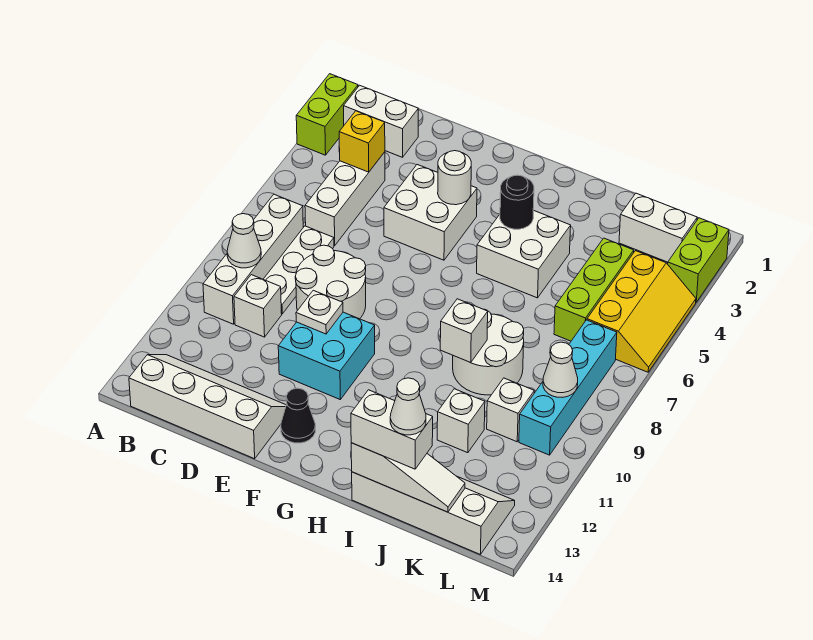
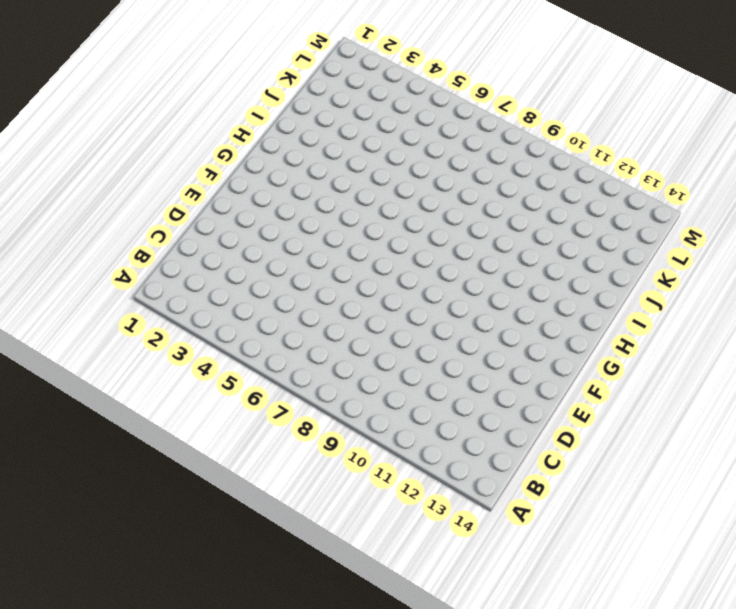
none -> lime 1x2 brick [296,74,358,155]
none -> white 1x2 brick [344,85,418,157]
none -> white 1x4 brick [203,194,303,324]
none -> white 2x4 slope [129,355,286,459]

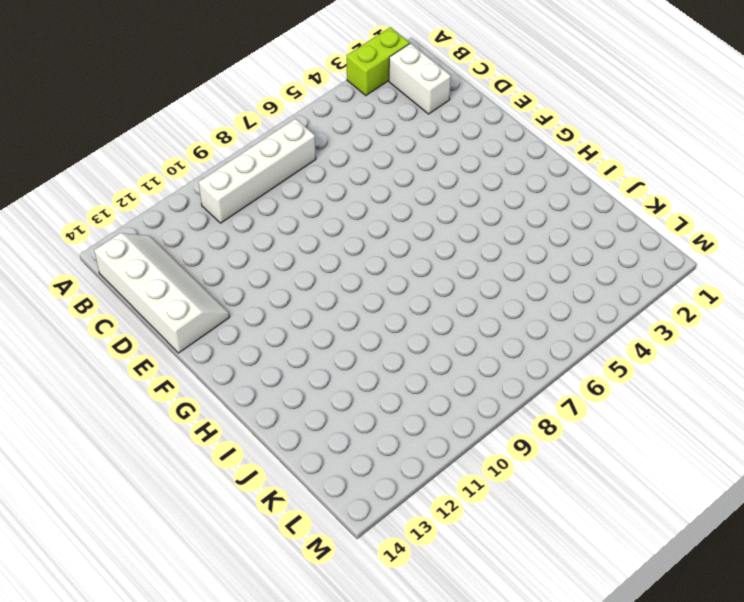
none -> white 1x3 brick [305,152,385,246]
none -> white 1x3 plate [263,226,334,314]
none -> white 1x1 brick [234,275,282,337]
none -> white 2x2 round brick [295,245,366,319]

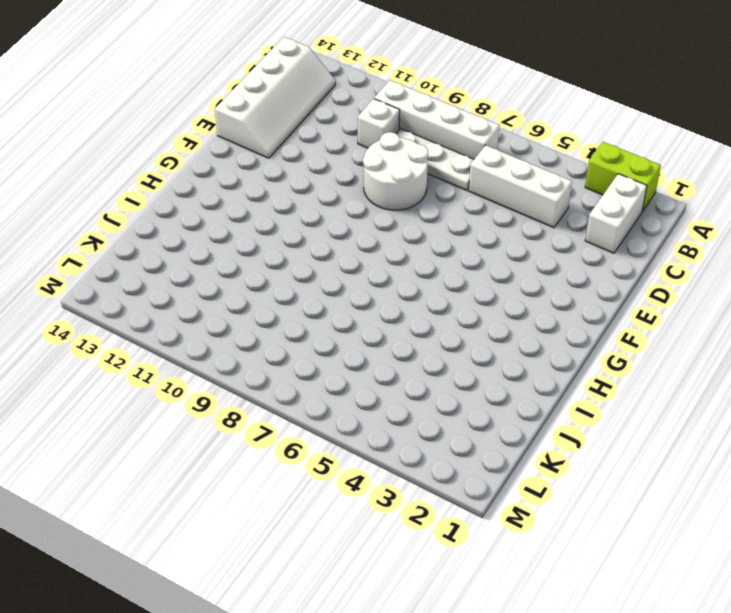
none -> white 2x2 brick [384,165,477,260]
none -> cyan 2x2 brick [278,312,375,399]
none -> black 1x1 cone [281,388,315,443]
none -> white 2x2 brick [477,210,571,298]

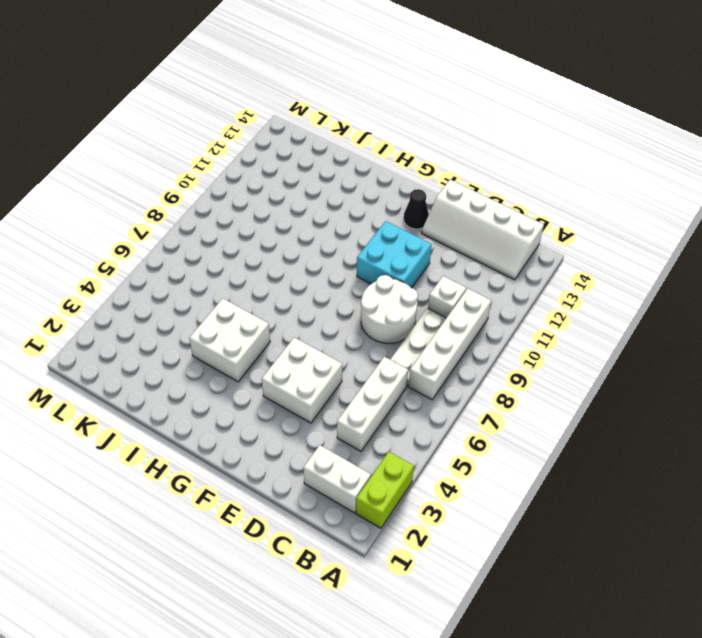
none -> white 2x2 round brick [453,309,524,395]
none -> white 2x4 slope [352,472,515,555]
none -> white 1x1 brick [437,389,485,453]
none -> white 1x2 brick [619,193,697,262]

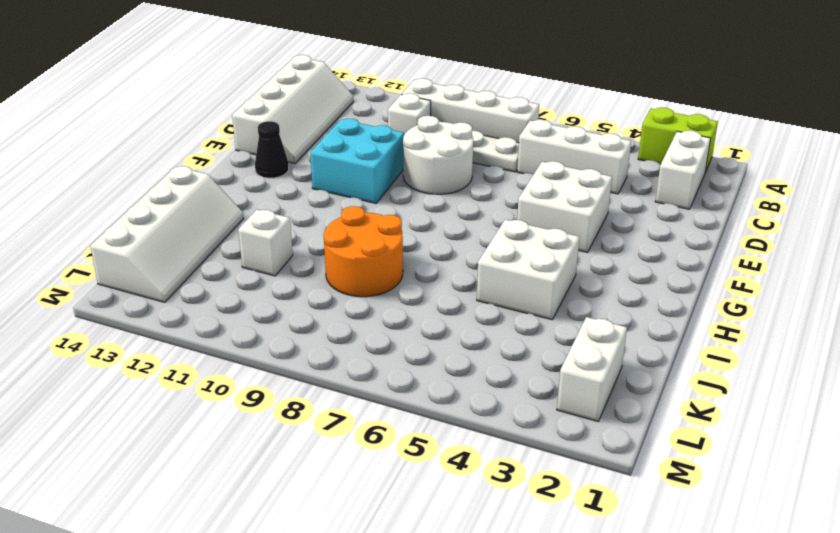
orange 2x2 round brick [324,206,403,297] -> white 2x2 round brick [453,309,524,395]
none -> lime 1x3 brick [554,238,634,341]
none -> white 1x1 brick [487,378,534,442]
none -> yellow 2x3 slope [587,251,696,372]
none -> cyan 1x4 brick [519,320,617,455]

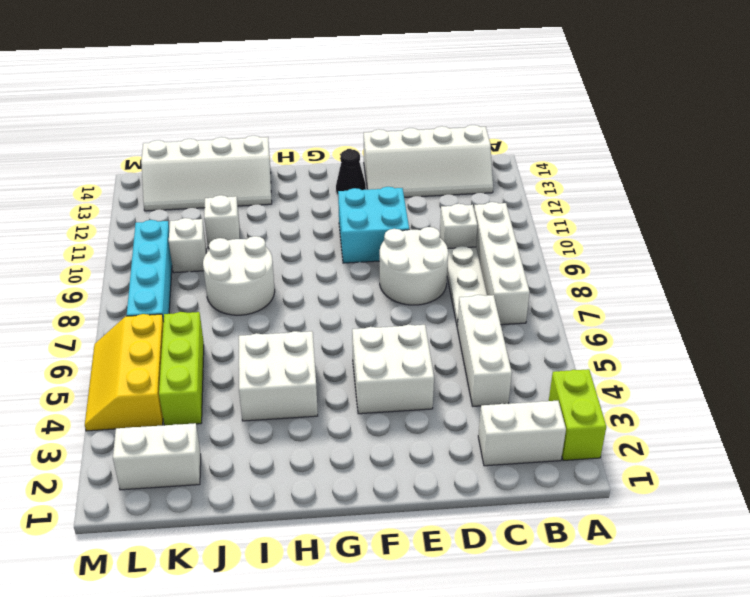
none -> lime 1x2 brick [668,218,729,302]
none -> white 1x1 cone [227,214,261,268]
none -> yellow 1x1 brick [339,111,385,172]
none -> white 1x1 plate [296,290,343,334]

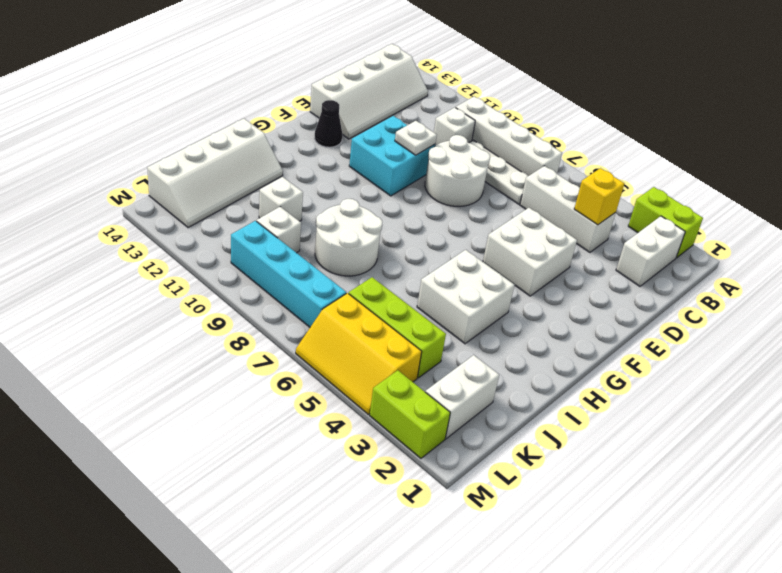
none -> white 1x1 cone [227,214,261,268]
none -> white 1x1 round brick [438,151,471,205]
none -> black 1x1 round brick [500,175,534,229]
none -> white 1x1 brick [440,299,488,363]

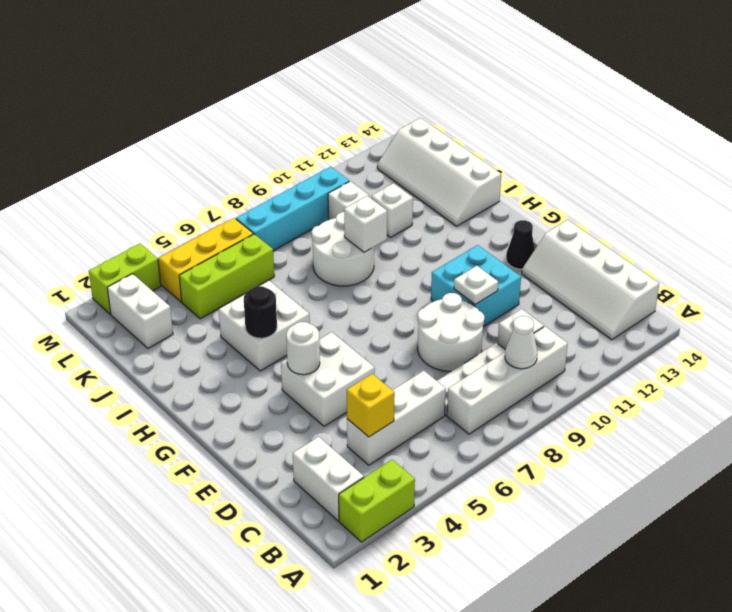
none -> white 1x3 slope [351,443,465,512]
none -> white 1x1 cone [543,342,578,397]
none -> white 1x2 brick [351,390,433,469]
none -> white 1x1 cone [390,378,426,435]

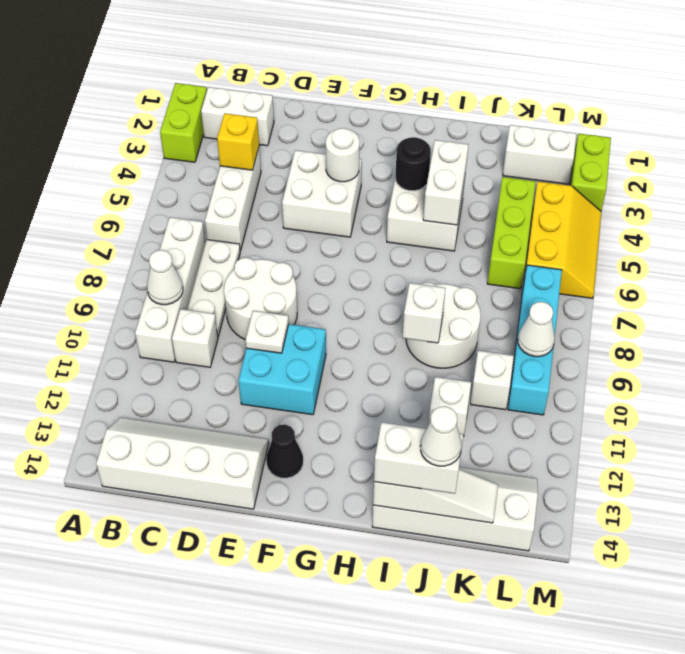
white 1x2 brick [423,140,468,225] -> none

